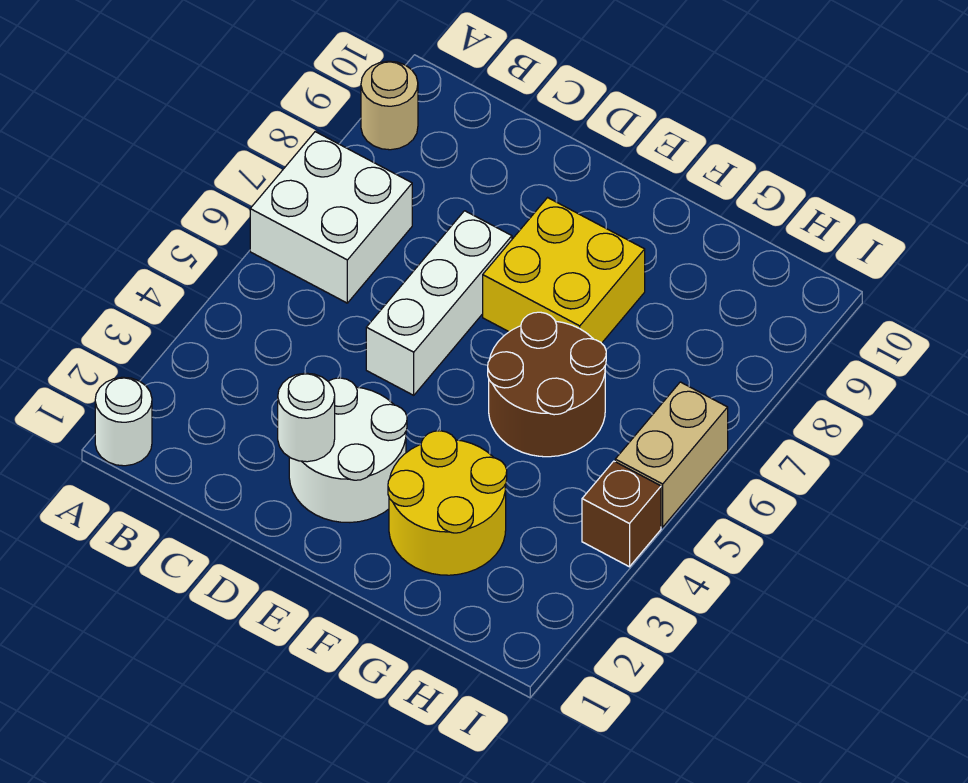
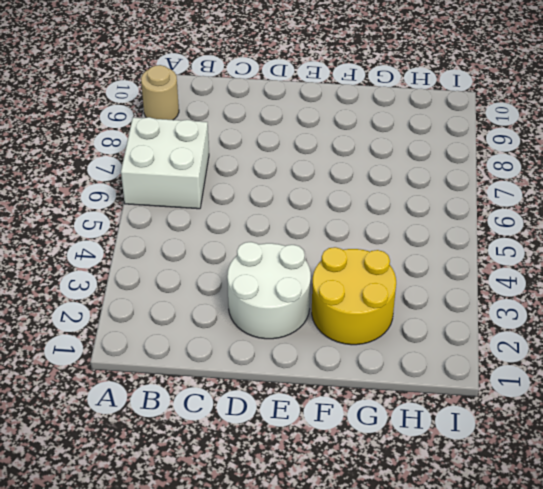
none -> white 1x1 round brick [95,377,152,466]
none -> white 1x3 brick [366,211,512,395]

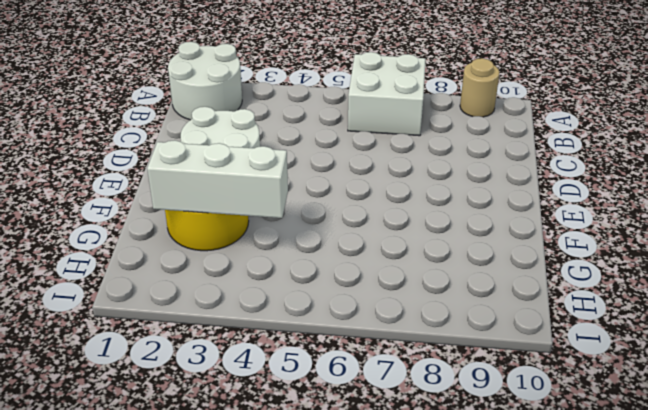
white 2x2 round brick [168,42,242,120] -> white 1x1 round brick [95,377,152,466]
white 1x3 brick [147,140,288,218] -> white 1x3 brick moved to [366,211,512,395]
none -> yellow 2x2 brick [483,198,645,343]
none -> brown 2x2 round brick [488,312,606,457]

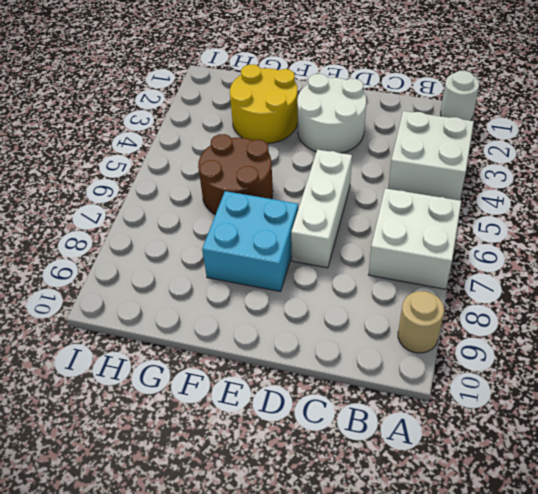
white 2x2 brick [388,111,474,200] -> none
cyan 2x2 brick [202,191,298,292] -> yellow 2x2 brick [483,198,645,343]
none -> brown 1x1 brick [582,461,661,567]
none -> tan 1x2 brick [615,382,728,527]

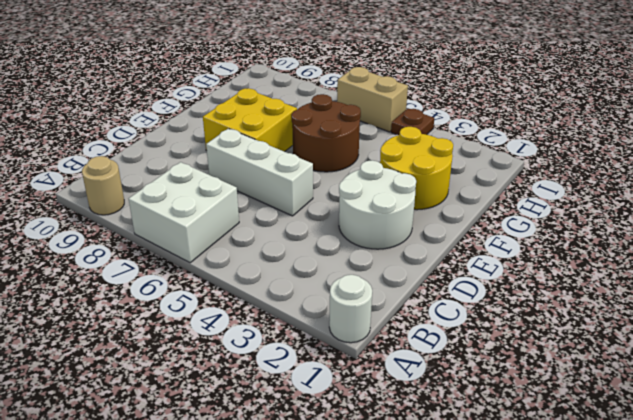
brown 1x1 plate [391,108,434,135] -> brown 1x1 brick [582,461,661,567]
none -> white 1x1 round brick [278,373,335,462]

